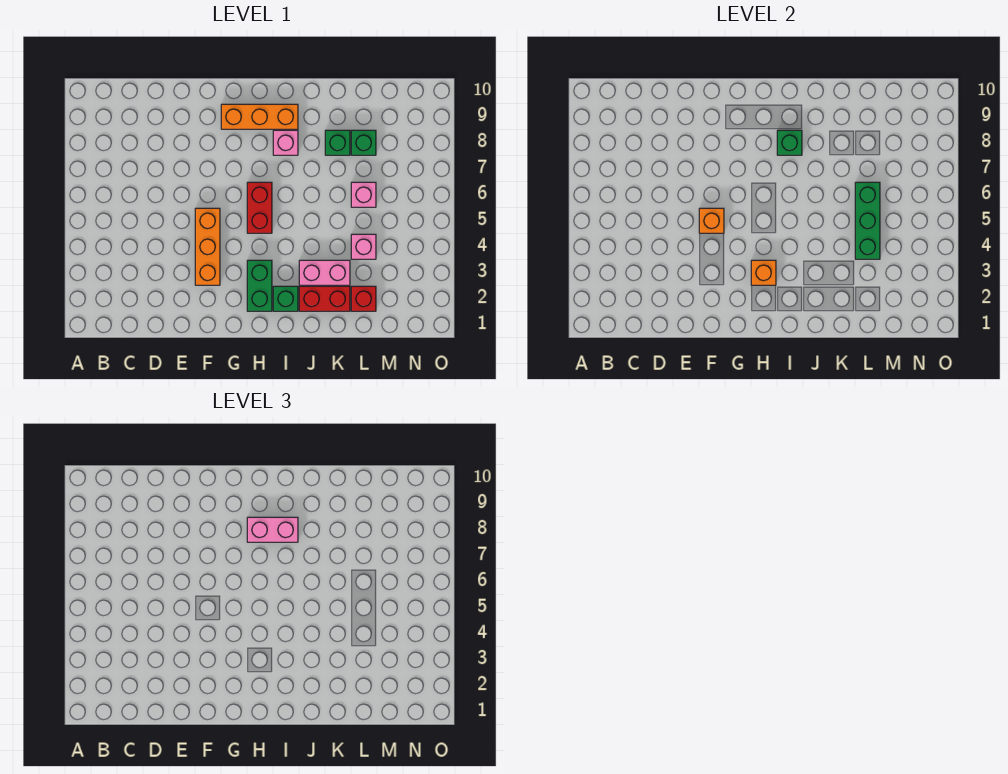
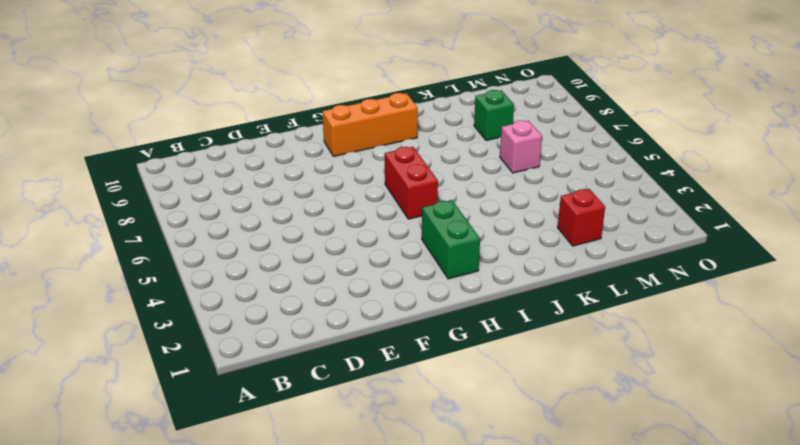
none -> orange 1x3 brick [195,208,220,285]
none -> green 1x1 brick [273,286,298,311]
none -> pink 1x1 brick [273,130,298,155]

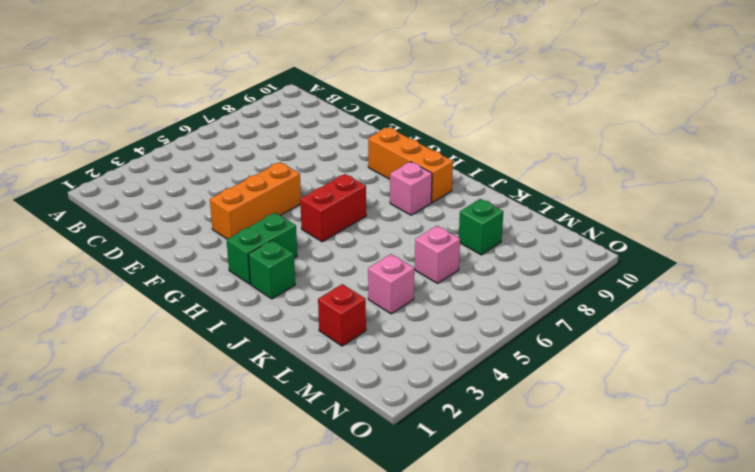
none -> red 1x2 brick [299,286,350,311]
none -> pink 1x2 brick [299,260,350,285]
none -> green 1x1 brick [325,130,350,155]

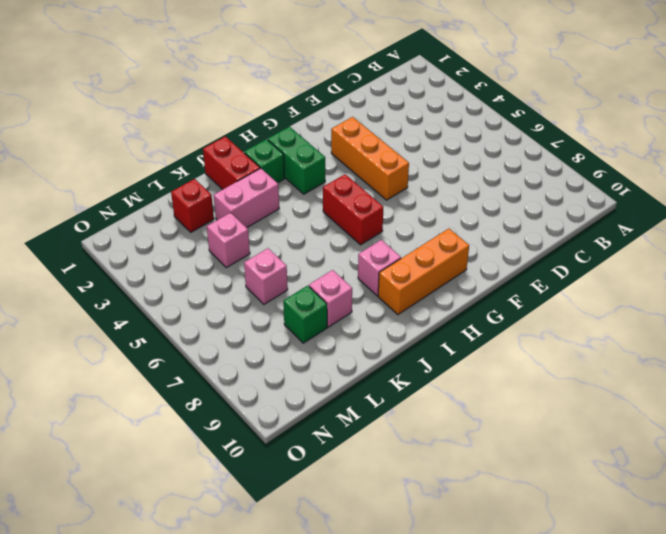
red 1x2 brick [203,137,260,190] -> red 1x2 brick turned to [299,286,350,311]
pink 1x1 brick [309,270,352,327] -> green 1x1 brick [325,130,350,155]
none -> orange 1x1 brick [699,208,724,233]
none -> orange 1x1 brick [751,260,776,285]
none -> green 1x1 brick [777,130,802,155]

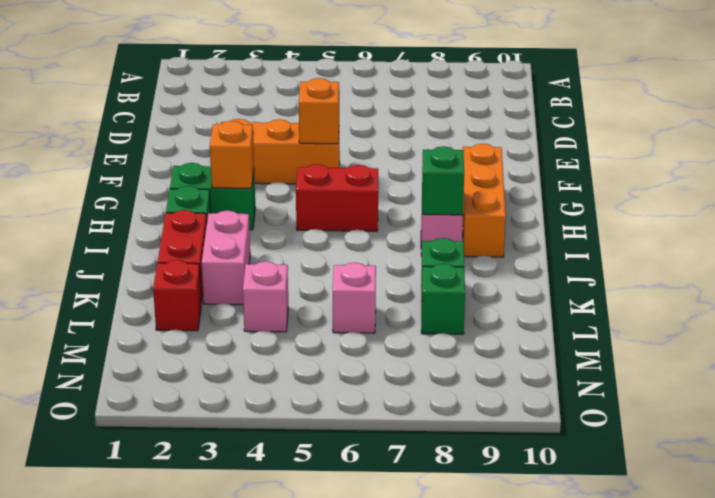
none -> green 1x3 brick [855,182,880,259]
none -> pink 1x2 brick [247,517,298,542]

